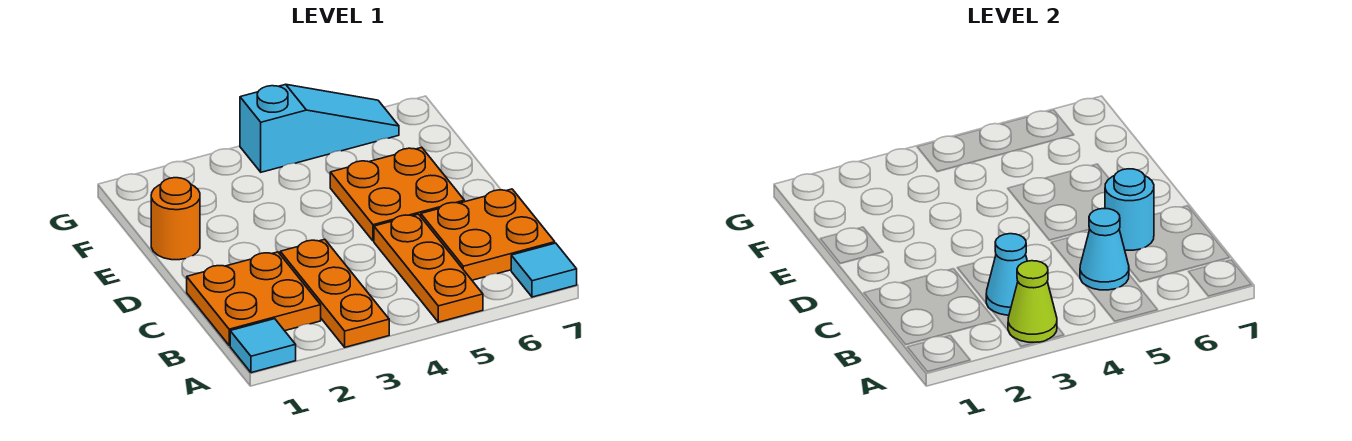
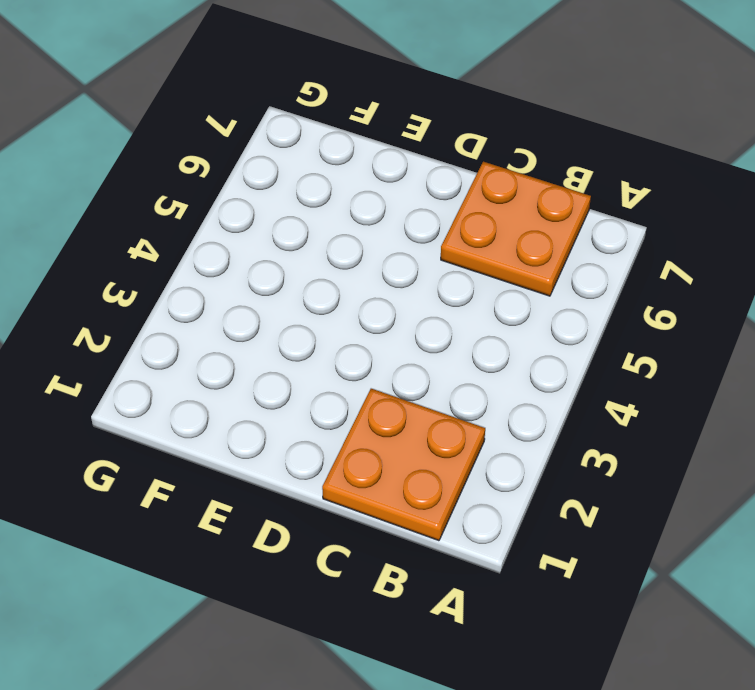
none -> cyan 1x1 tile [230,319,296,373]
none -> orange 1x3 plate [280,239,389,347]
none -> orange 1x3 plate [374,214,483,322]

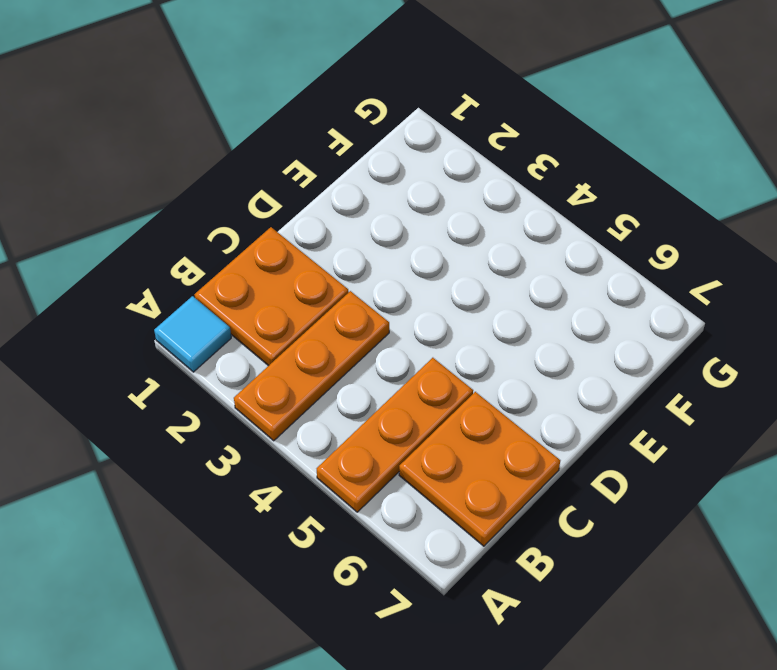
none -> cyan 1x1 tile [511,243,577,297]
none -> orange 2x2 plate [330,147,464,241]
none -> orange 1x1 round brick [151,178,200,260]

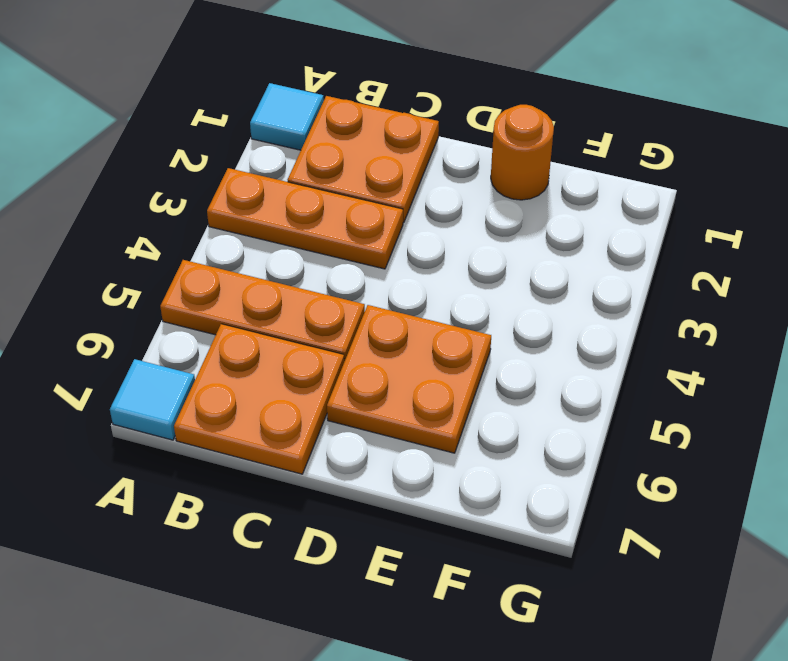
none -> cyan 1x3 slope [240,84,399,172]
none -> lime 1x1 cone [1008,261,1057,342]
none -> cyan 1x1 cone [986,234,1027,315]

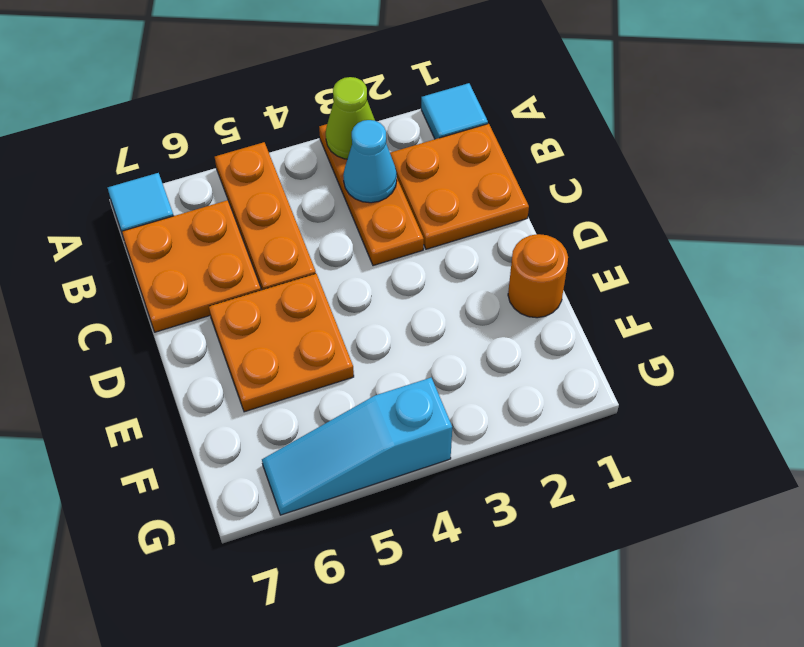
none -> cyan 1x1 cone [1080,209,1129,290]
none -> cyan 1x1 round brick [1105,169,1154,250]

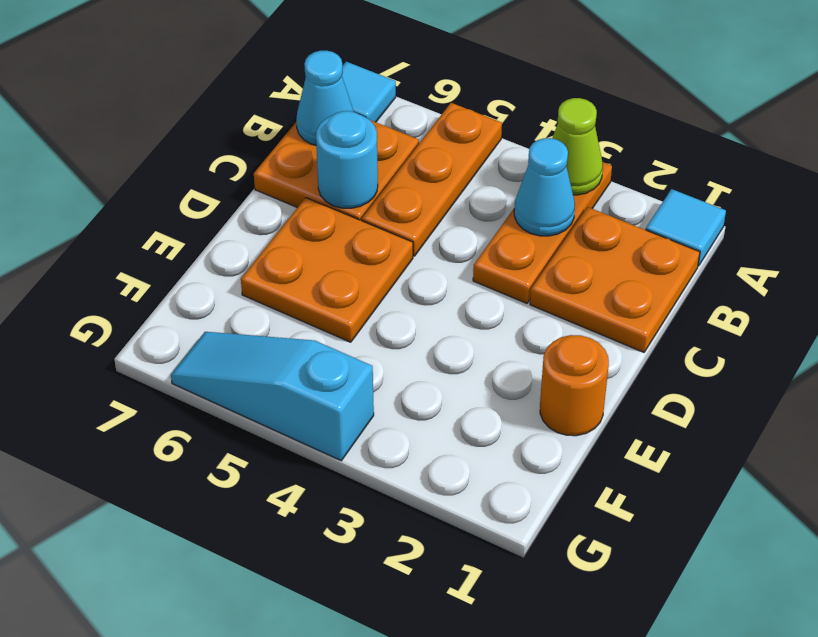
cyan 1x1 cone [296,51,354,145] -> cyan 1x1 cone moved to [1080,209,1129,290]

